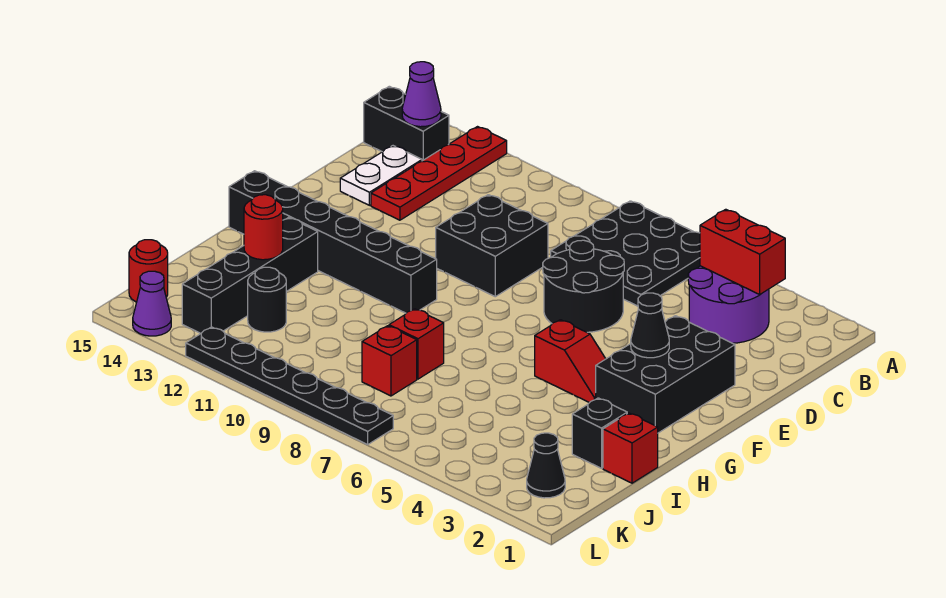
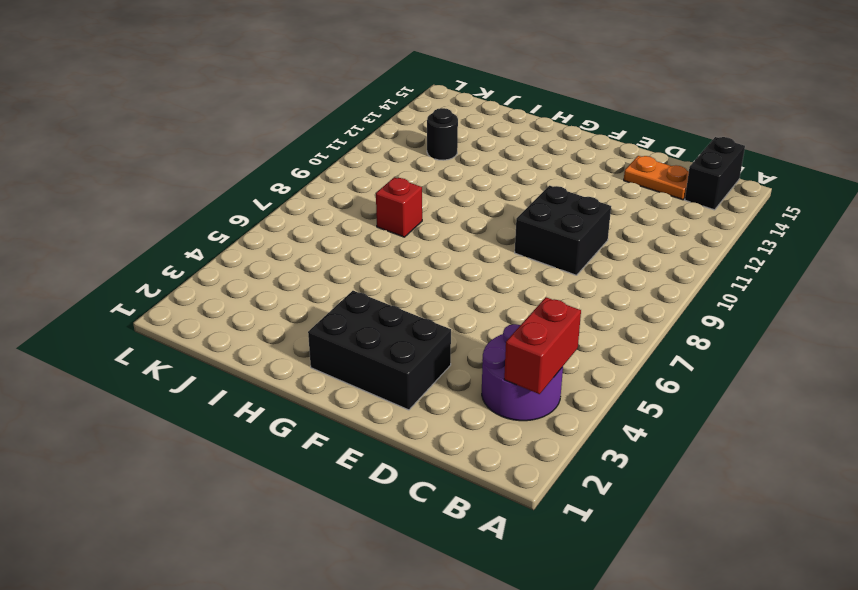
orange 1x2 plate [624,156,689,200] -> white 1x2 plate [340,146,422,205]
none -> black 3x3 plate [551,201,700,306]
none -> red 1x4 plate [371,127,507,220]
none -> black 2x2 round brick [543,240,624,332]

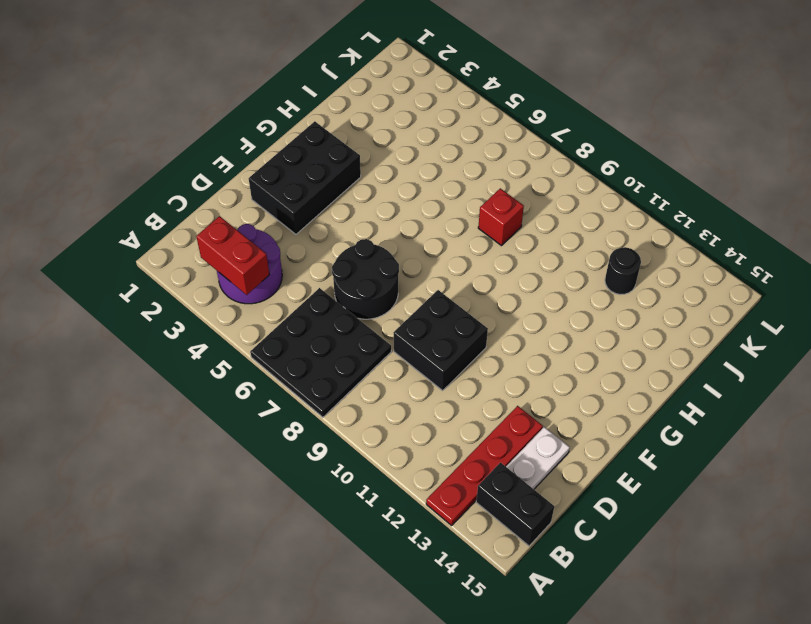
none -> red 1x2 slope [535,320,606,403]
none -> black 1x6 brick [229,171,437,313]
none -> black 1x4 brick [182,217,318,334]

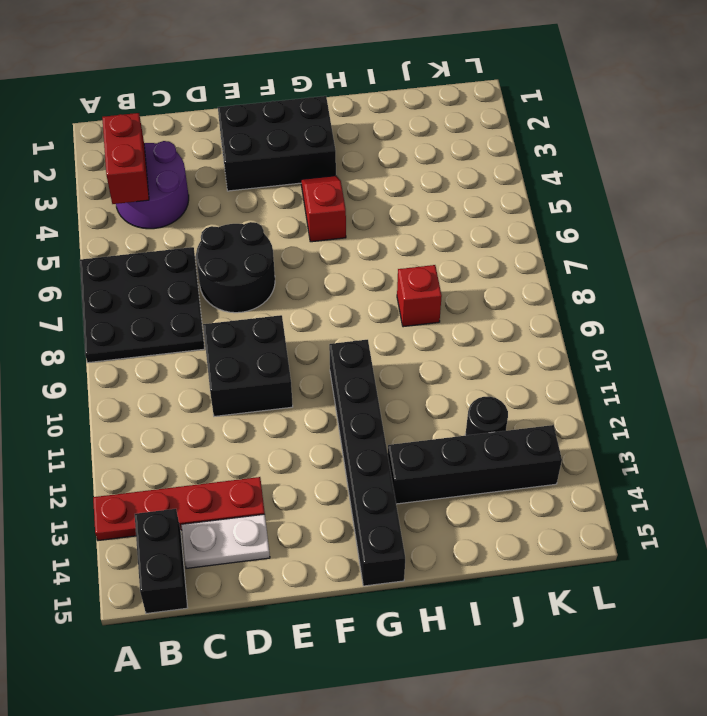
none -> red 1x1 brick [603,413,658,483]
none -> black 1x1 brick [572,398,627,468]
none -> red 1x1 brick [362,326,417,396]

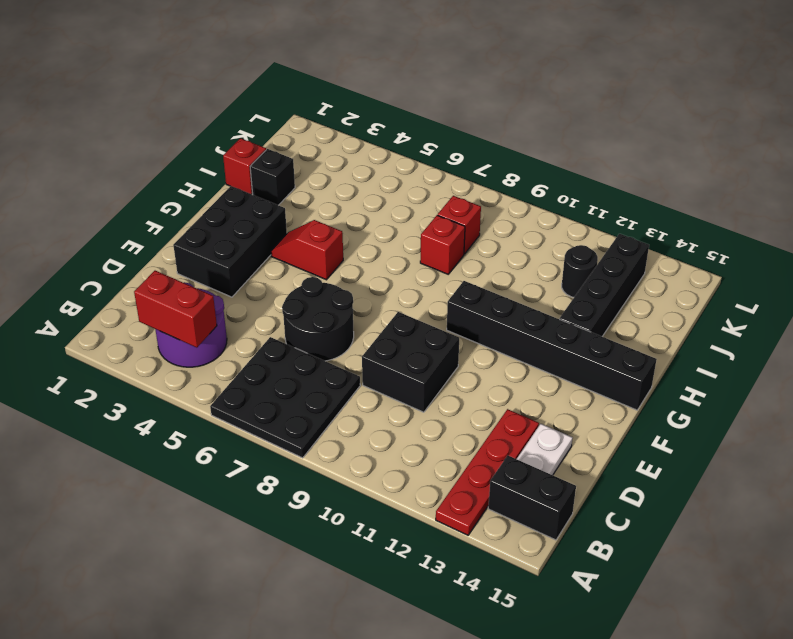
none -> black 1x1 cone [527,433,565,498]
none -> red 1x1 round brick [129,240,168,302]
none -> black 1x6 plate [186,327,393,444]

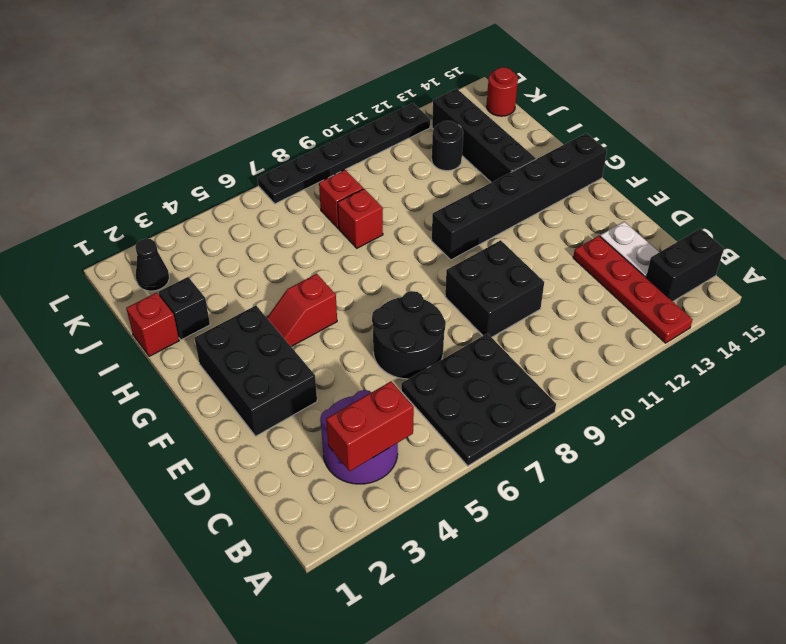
none -> purple 1x1 cone [133,271,171,336]
none -> purple 1x1 cone [402,62,441,127]
none -> black 1x1 cone [631,293,669,358]

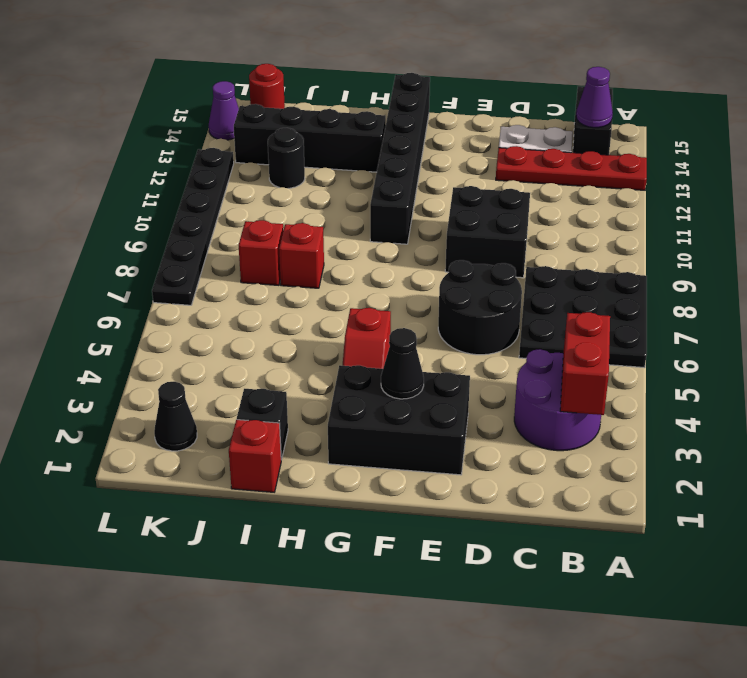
none -> red 1x1 round brick [244,195,283,260]

